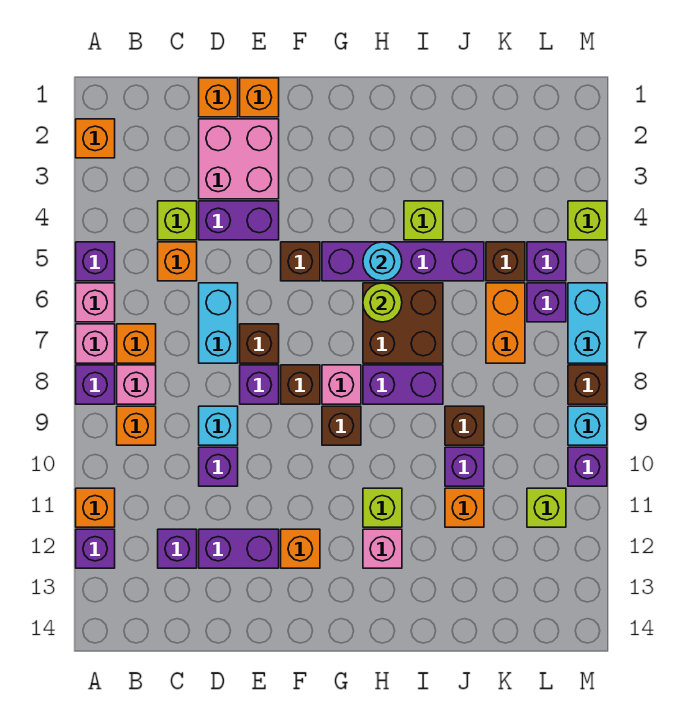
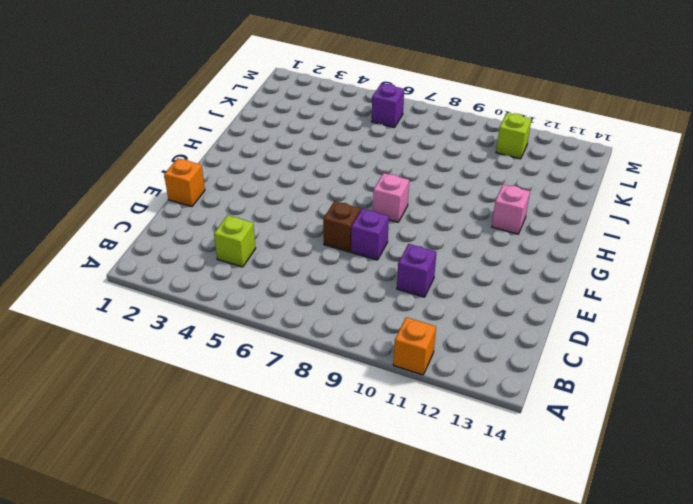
none -> orange 1x1 brick [76,119,115,158]
none -> purple 1x1 brick [76,242,115,281]
none -> pink 1x1 brick [76,283,115,322]
none -> pink 1x1 brick [76,324,115,363]

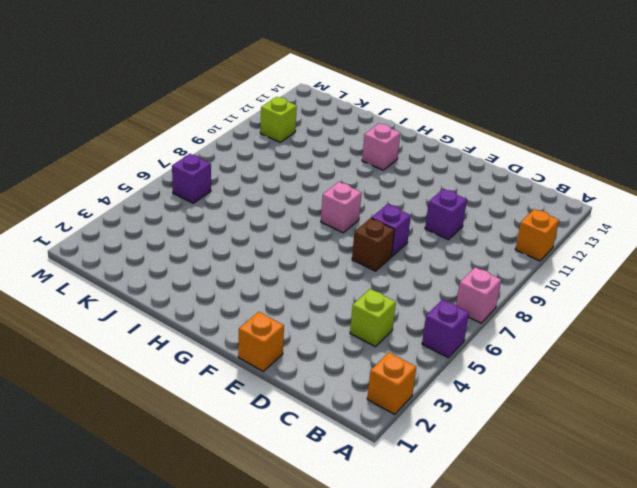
none -> pink 1x1 brick [76,283,115,322]
none -> purple 1x1 brick [76,365,115,404]
none -> purple 1x1 brick [76,529,115,568]
none -> orange 1x1 brick [117,324,156,363]

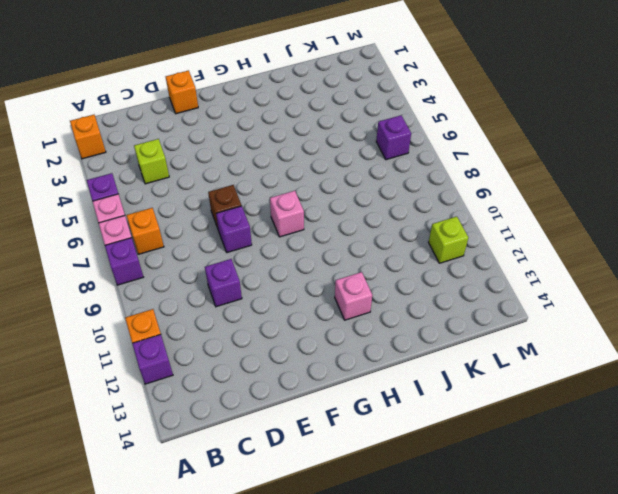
none -> pink 1x1 brick [117,365,156,404]
none -> orange 1x1 brick [117,406,156,445]
none -> orange 1x1 brick [158,242,197,281]
none -> purple 1x1 brick [158,529,197,568]

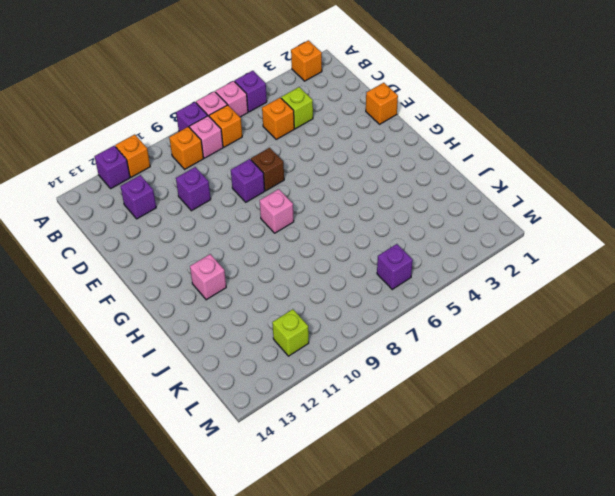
none -> orange 1x1 brick [199,78,238,117]
none -> pink 2x2 brick [199,119,279,199]
none -> purple 1x2 brick [199,201,279,240]
none -> cyan 1x2 brick [199,283,238,363]

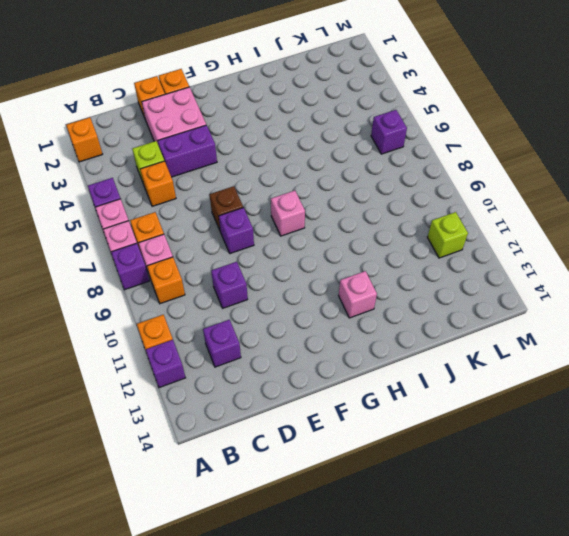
none -> cyan 1x2 brick [199,283,238,363]
none -> cyan 1x1 brick [199,406,238,445]
none -> purple 1x2 brick [199,529,279,568]
none -> brown 1x1 brick [281,242,320,281]

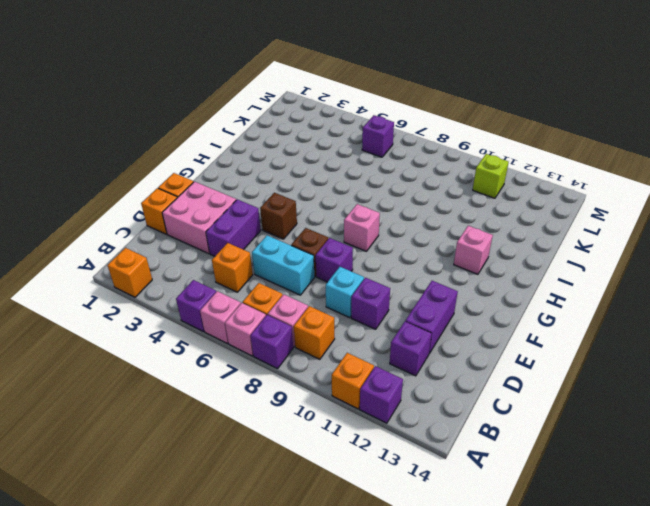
none -> lime 1x1 brick [158,201,197,240]
none -> brown 1x1 brick [281,365,320,404]
none -> orange 1x1 brick [281,529,320,568]
none -> purple 1x4 brick [322,242,484,281]

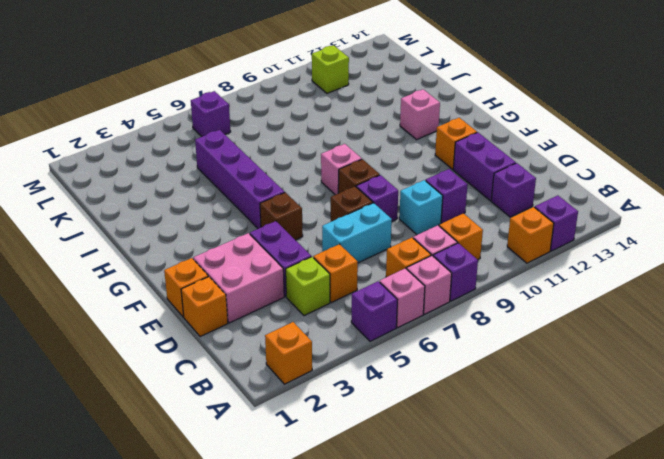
none -> brown 1x1 brick [322,406,361,445]
none -> brown 2x2 brick [363,283,443,363]
none -> purple 1x2 brick [363,365,443,404]
none -> lime 1x1 brick [363,488,402,527]

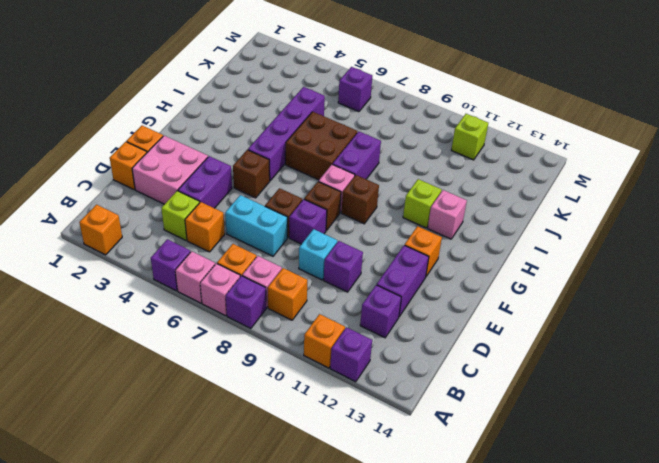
none -> lime 1x1 brick [404,201,443,240]
none -> brown 1x1 brick [445,406,484,445]
none -> purple 1x1 brick [445,447,484,486]
none -> orange 1x1 brick [445,488,484,527]

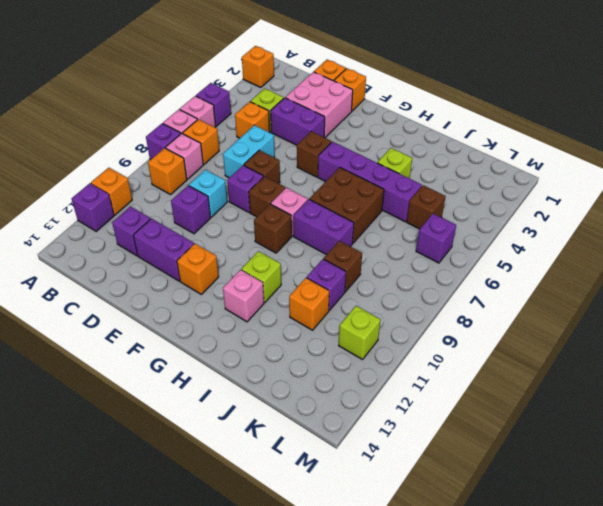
none -> orange 1x2 brick [486,283,525,363]
none -> purple 1x1 brick [527,242,566,281]
none -> lime 1x1 brick [568,201,607,240]
none -> cyan 1x2 brick [568,283,607,363]

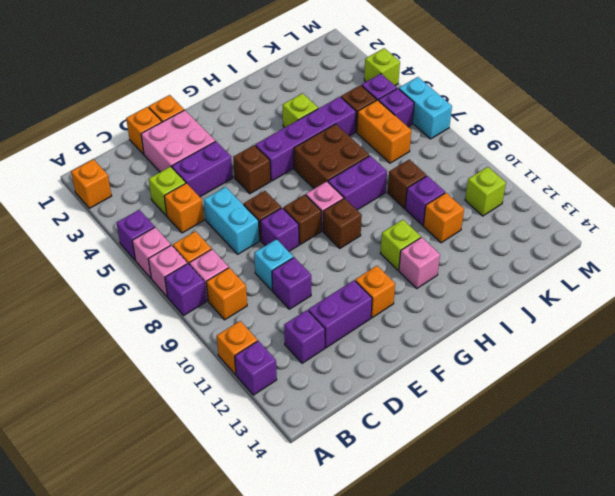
none -> brown 1x1 brick [568,365,607,404]
none -> cyan 1x1 brick [568,406,607,445]
none -> purple 1x1 brick [568,447,607,486]
none -> cyan 1x1 round brick [363,242,402,281]

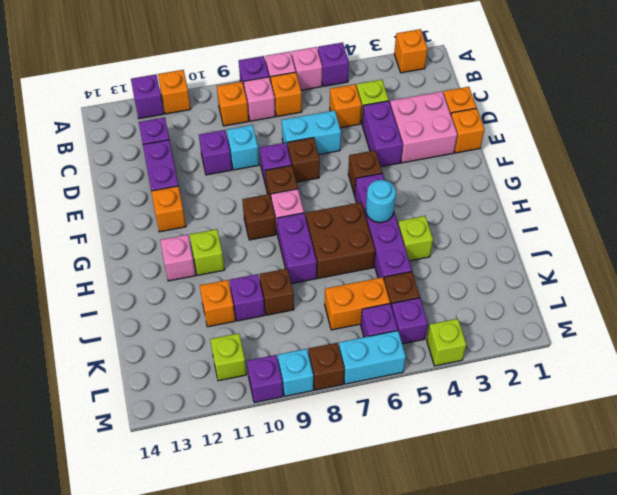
none -> lime 1x1 round brick [363,283,402,322]

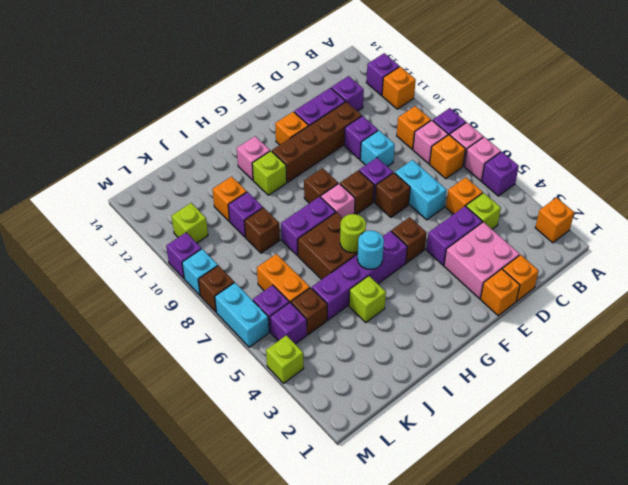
brown 1x4 brick [272,102,362,182] -> none

